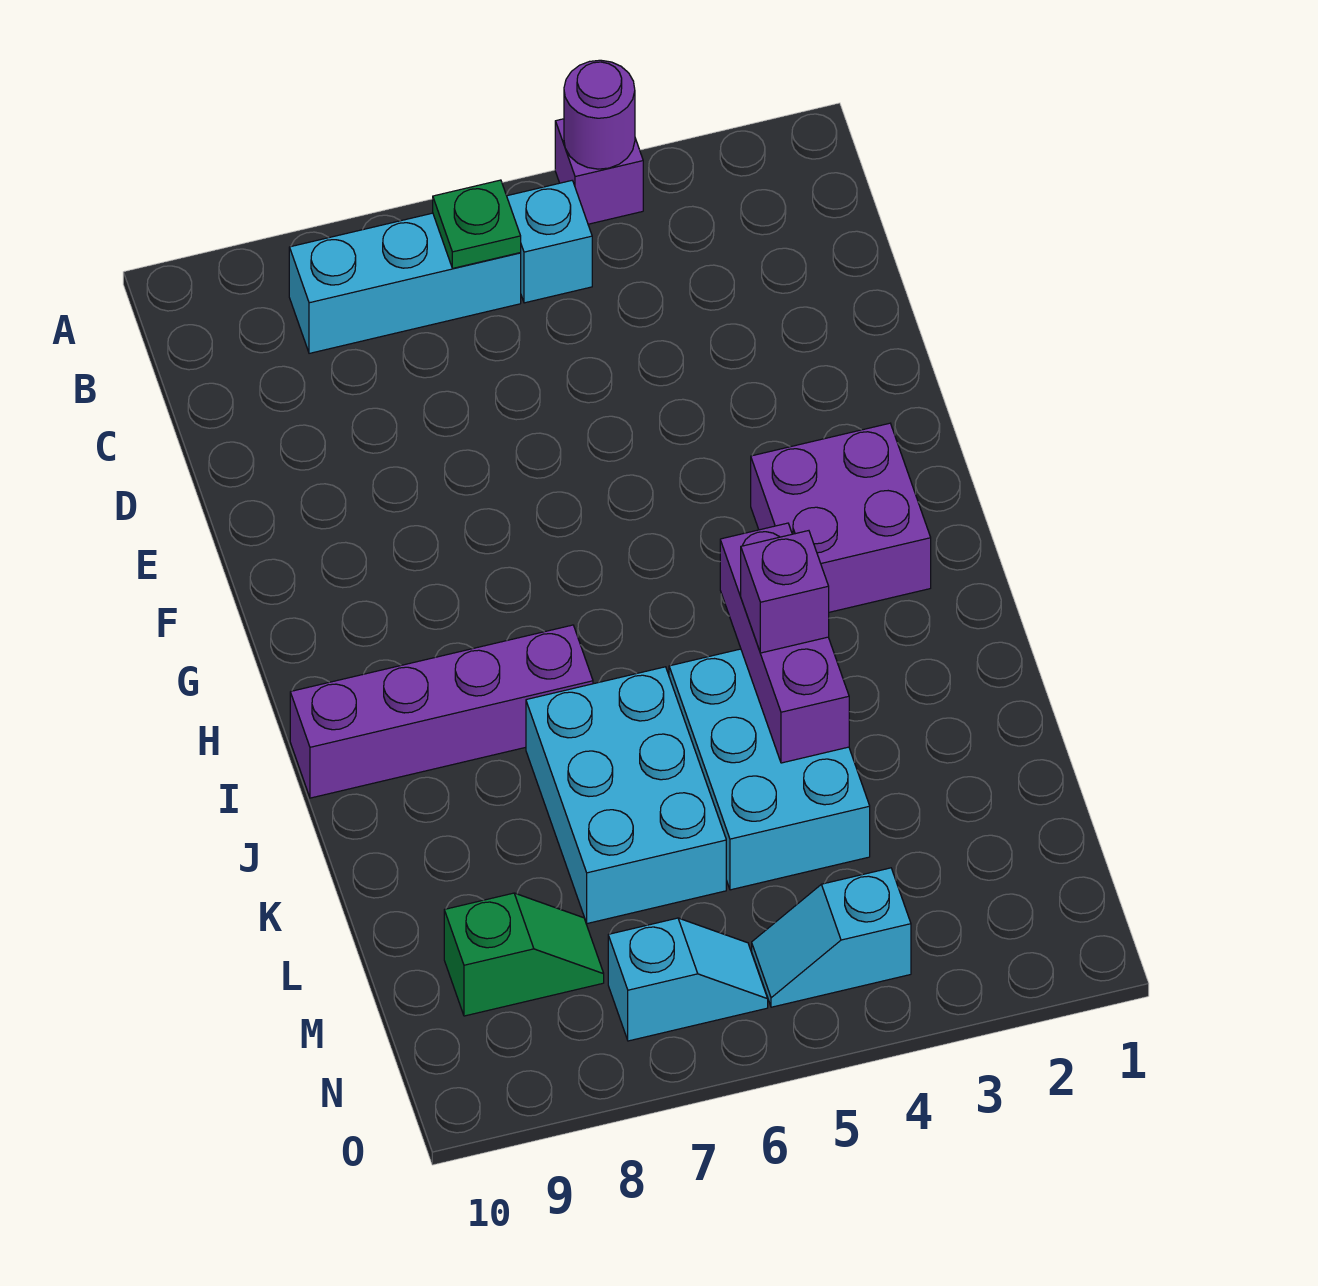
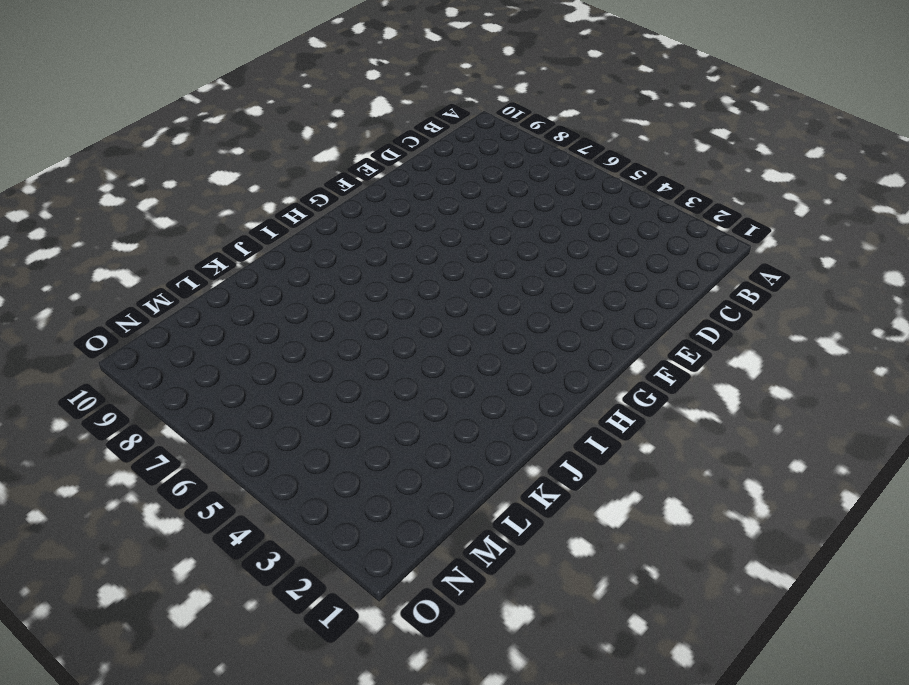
none -> purple 1x1 brick [555,119,643,224]
none -> cyan 1x1 brick [507,181,592,303]
none -> cyan 1x3 brick [289,213,521,353]

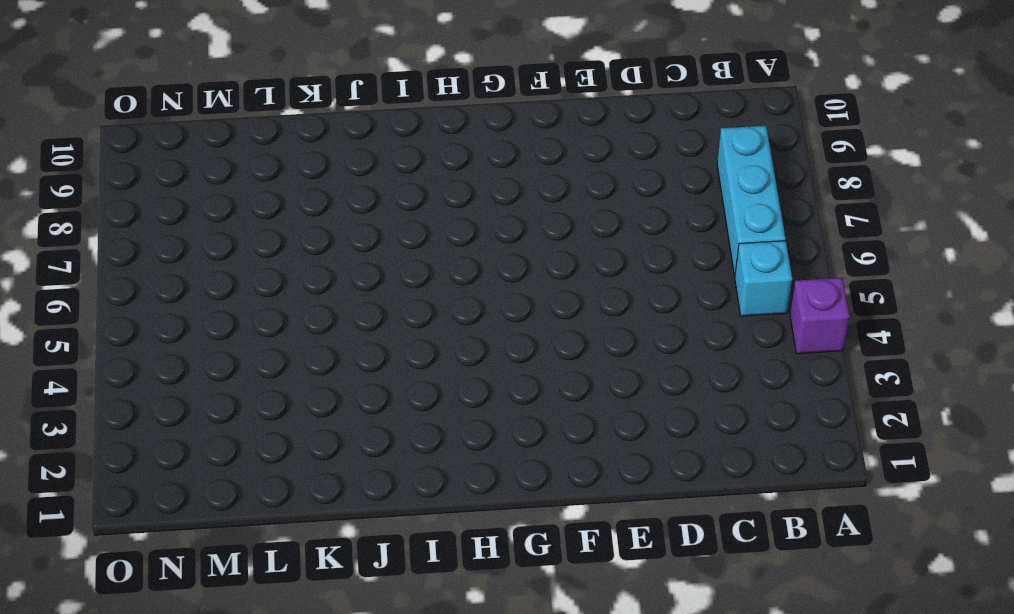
none -> purple 2x2 brick [751,423,931,612]
none -> purple 1x4 brick [290,625,593,798]
none -> cyan 2x3 brick [669,649,870,890]

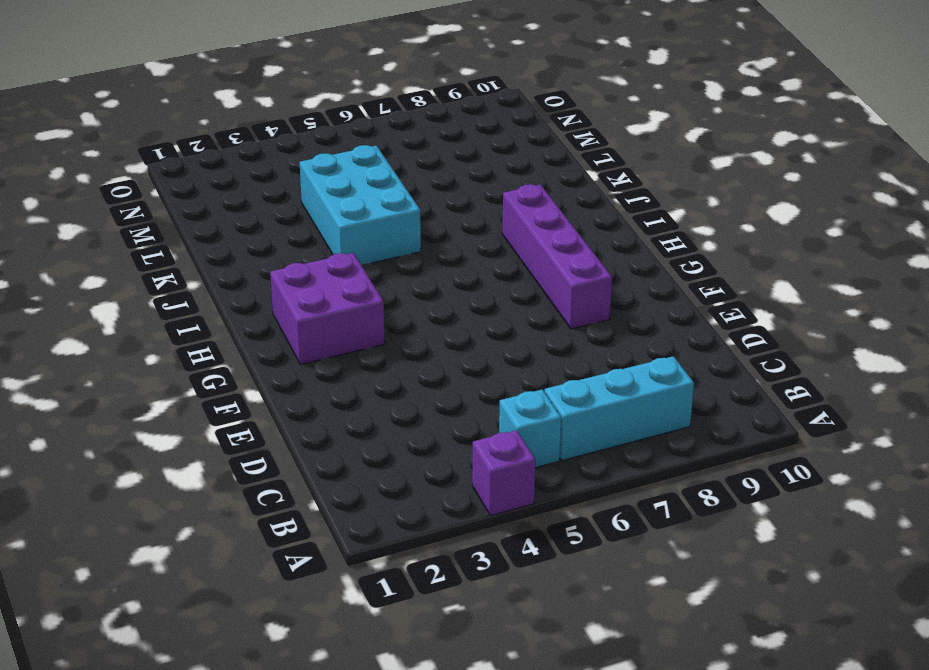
purple 1x4 brick [502,184,612,329] -> purple 1x4 brick turned to [290,625,593,798]
none -> cyan 2x3 brick [526,667,726,924]
none -> green 1x2 slope [444,893,604,1016]
none -> cyan 1x2 slope [752,868,911,1007]

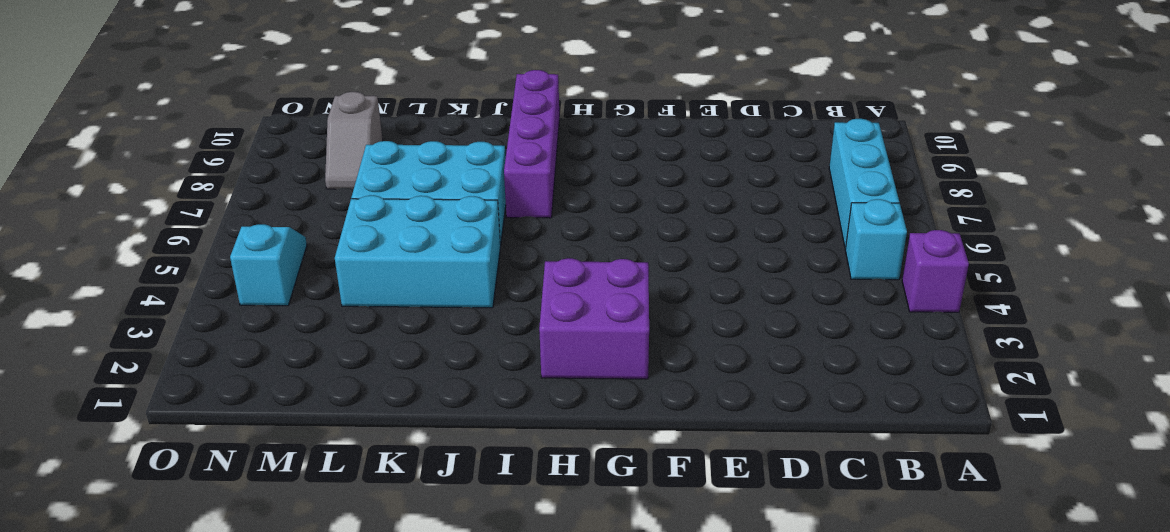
grey 1x2 slope [325,92,383,189] -> green 1x2 slope [444,893,604,1016]
none -> cyan 1x2 slope [608,918,768,1041]
none -> purple 1x1 round brick [564,60,635,169]
none -> green 1x1 plate [433,180,521,268]

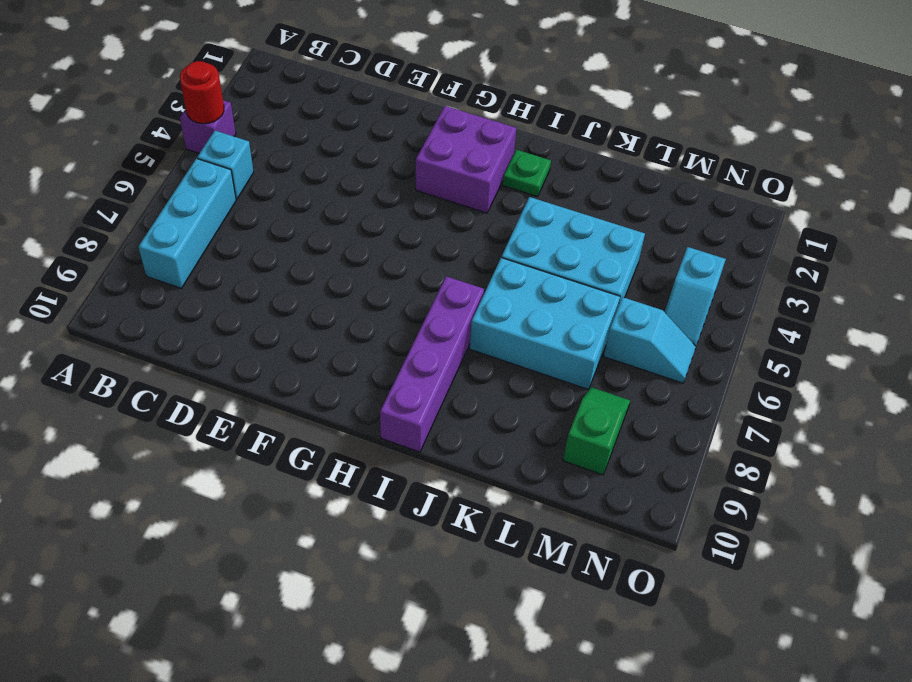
red 1x1 round brick [180,61,224,124] -> purple 1x1 round brick [564,60,635,169]
green 1x1 plate [503,150,551,196] -> green 1x1 plate moved to [433,180,521,268]
cyan 1x2 slope [604,297,696,383] -> cyan 1x2 slope turned to [608,918,768,1041]
none -> purple 1x3 brick [720,523,849,763]
none -> purple 1x1 brick [741,531,829,653]

